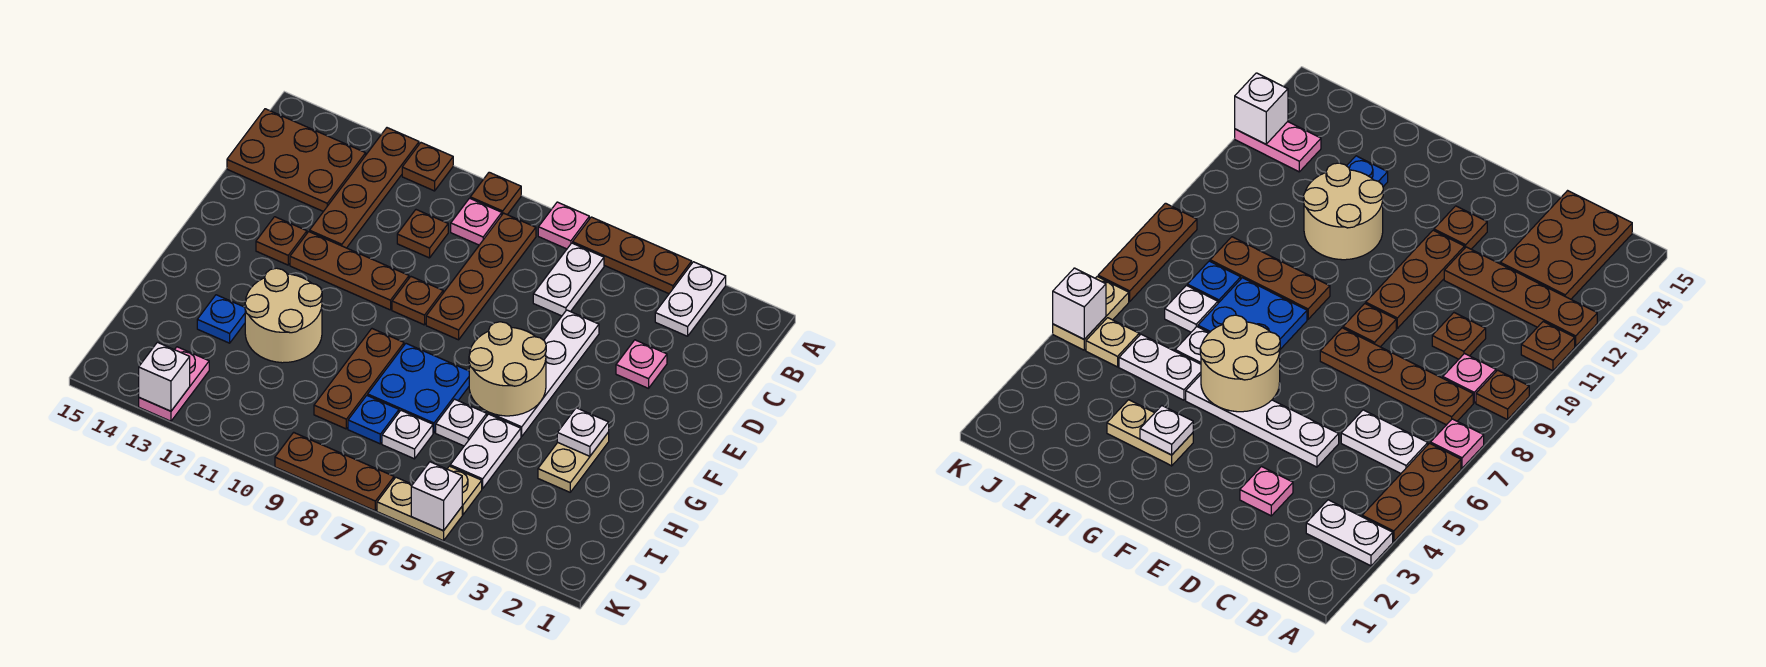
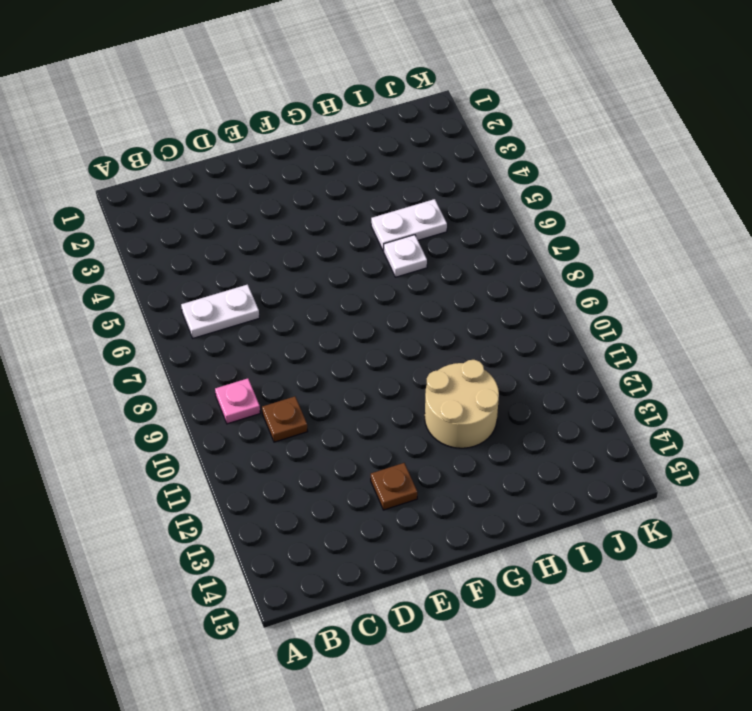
none -> white 1x2 plate [655,262,726,336]
none -> brown 1x3 plate [573,217,692,294]
none -> pink 1x1 plate [538,202,589,249]
none -> brown 1x1 plate [470,172,521,215]

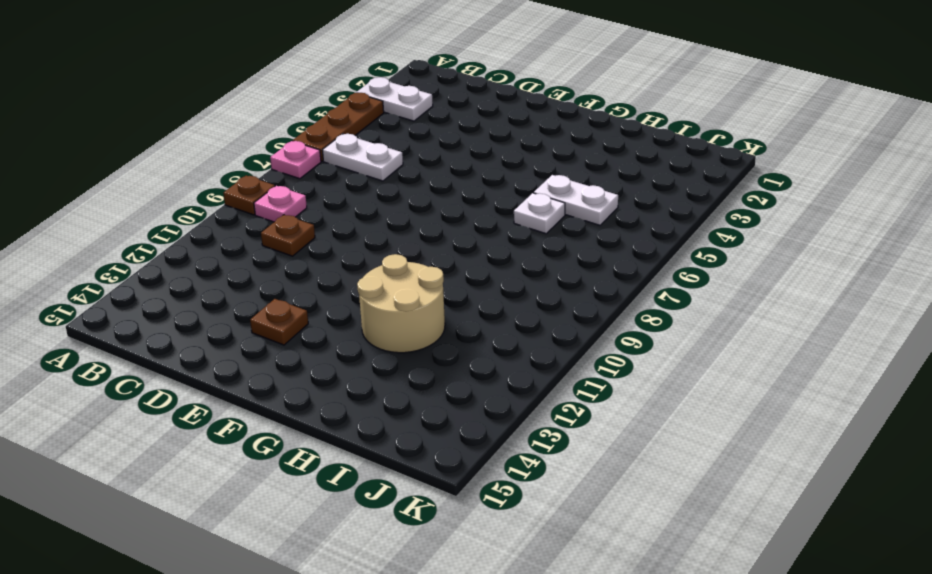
none -> brown 1x1 plate [402,143,453,191]
none -> brown 1x4 plate [310,128,419,248]
none -> brown 1x4 plate [426,213,536,340]
none -> brown 2x3 plate [227,109,366,211]

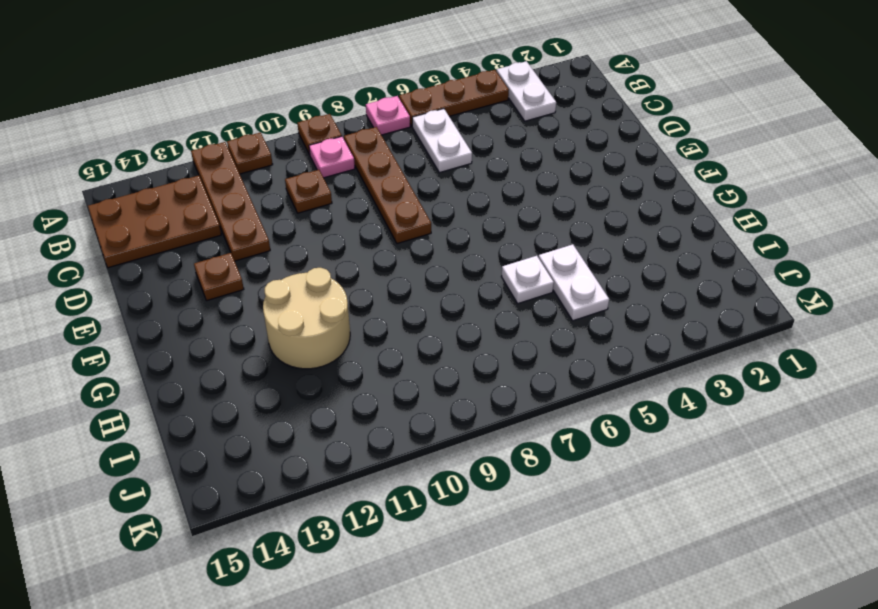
none -> pink 1x1 plate [616,340,667,388]
none -> white 1x4 plate [489,310,599,437]
none -> brown 1x1 plate [392,277,443,325]
none -> brown 1x3 plate [290,232,409,310]

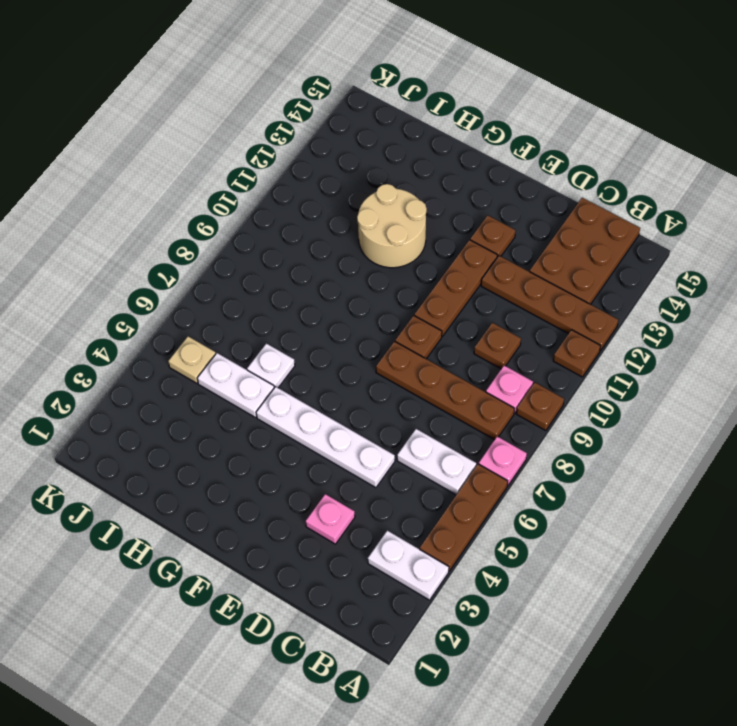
none -> tan 1x2 plate [538,432,609,492]
none -> blue 2x2 plate [368,344,469,433]
none -> brown 1x3 plate [314,329,404,429]
none -> blue 1x1 plate [197,295,245,343]

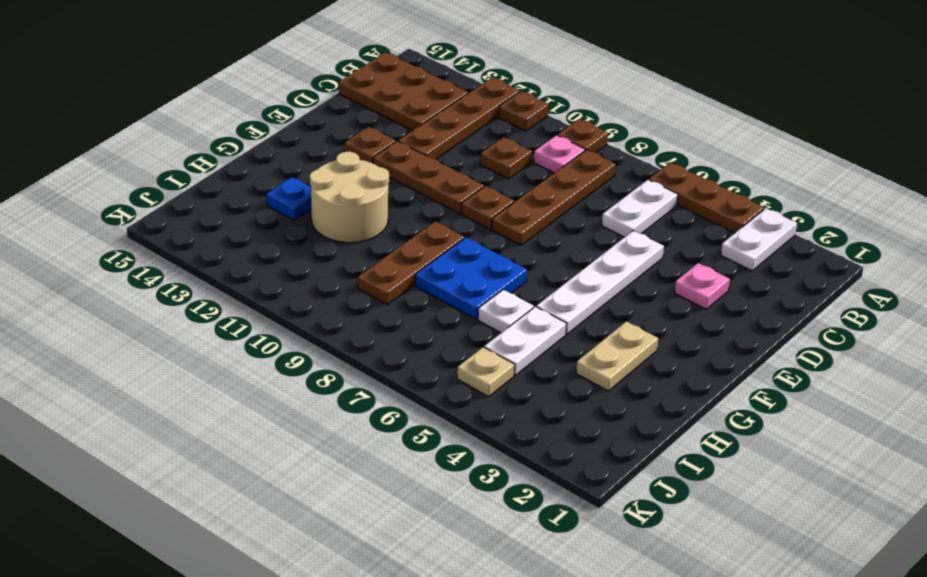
none -> pink 1x1 plate [538,202,589,249]
none -> white 1x1 plate [382,411,433,459]
none -> blue 1x1 plate [348,395,399,444]
none -> pink 1x2 plate [139,347,209,421]

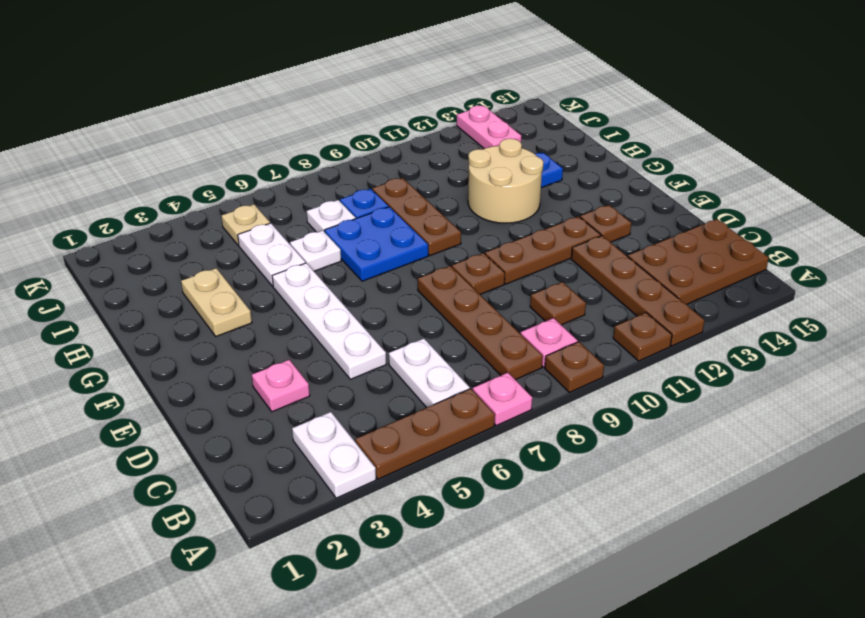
none -> tan 1x2 plate [377,477,462,541]
none -> brown 1x3 plate [275,432,394,511]
none -> tan 2x2 round brick [469,322,546,416]
none -> white 1x1 plate [557,408,609,456]

